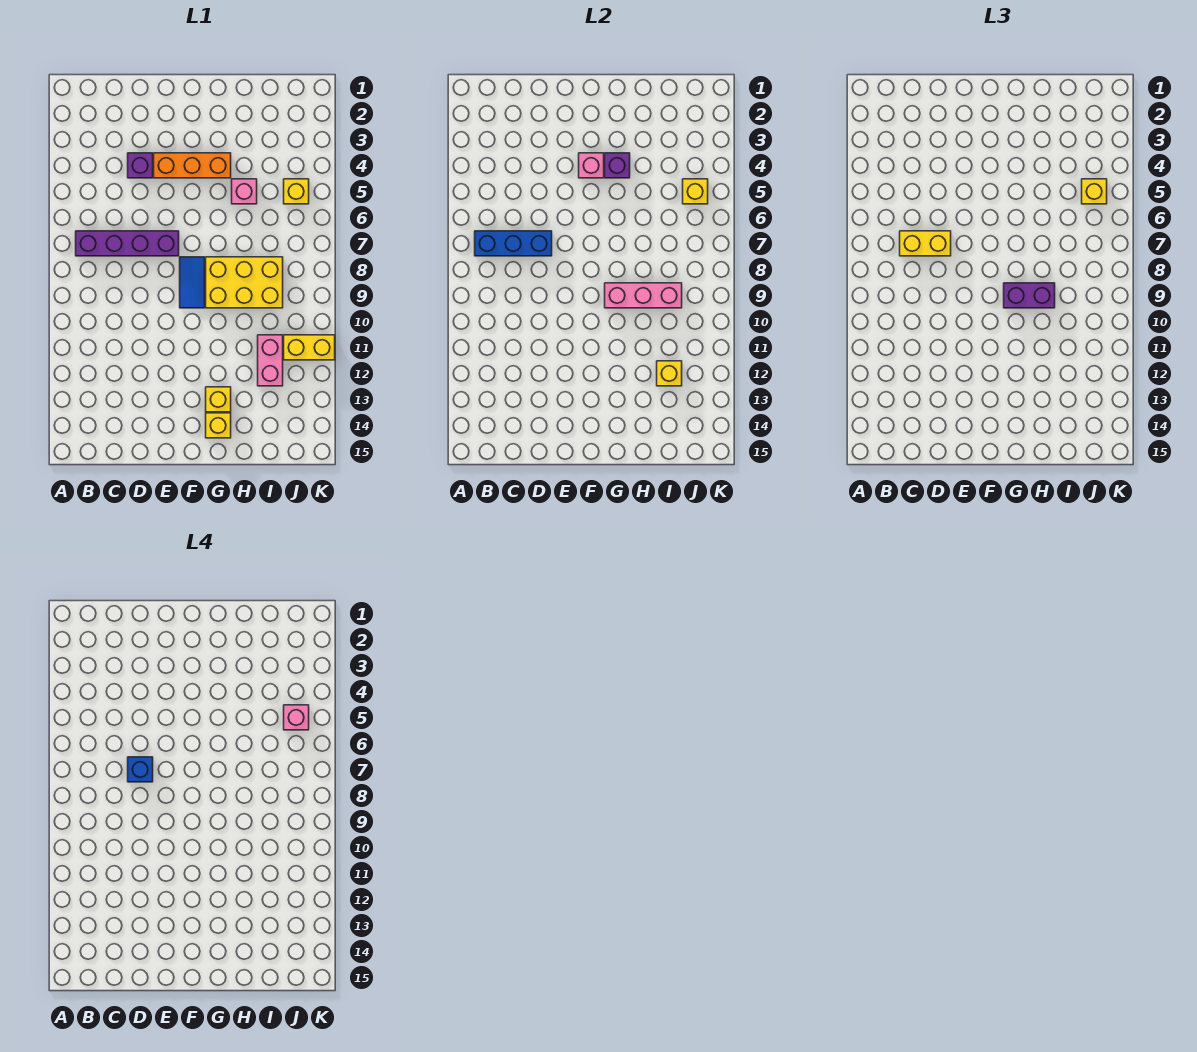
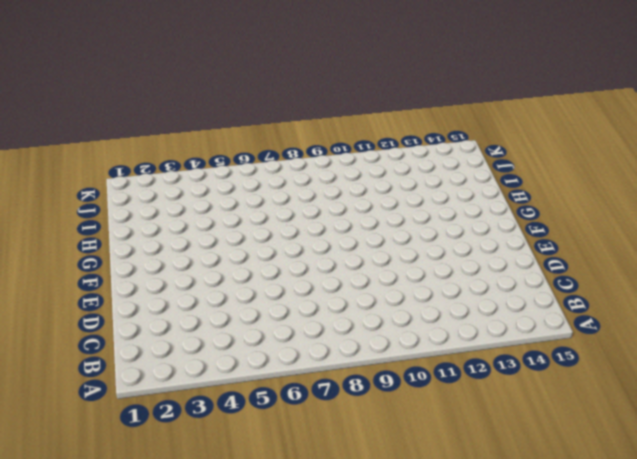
none -> purple 1x4 brick [76,231,179,256]
none -> purple 1x1 brick [128,153,153,178]
none -> orange 1x3 brick [154,153,231,178]

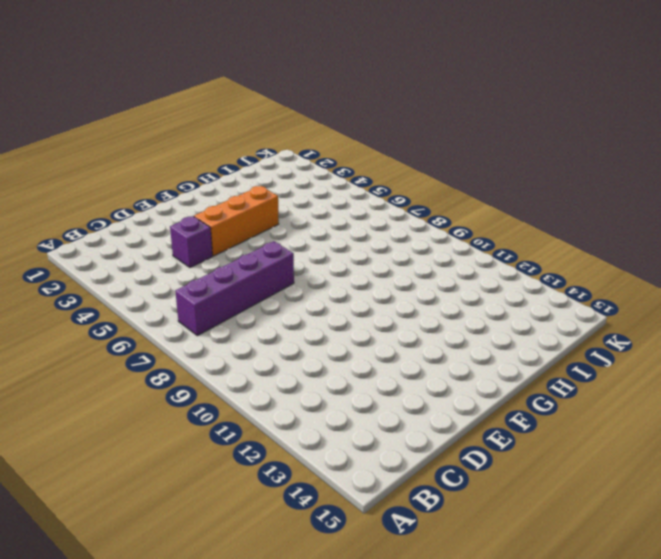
none -> blue 1x2 tile [180,257,205,308]
none -> yellow 2x3 brick [206,257,283,308]
none -> yellow 1x1 brick [206,387,231,412]

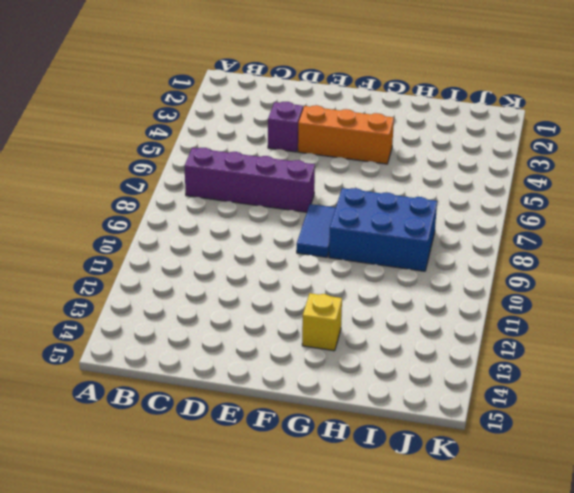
blue 2x3 brick [329,188,437,271] -> yellow 2x3 brick [206,257,283,308]
none -> yellow 1x1 brick [206,413,231,438]
none -> pink 1x1 brick [232,179,257,204]
none -> pink 1x2 brick [258,335,283,386]

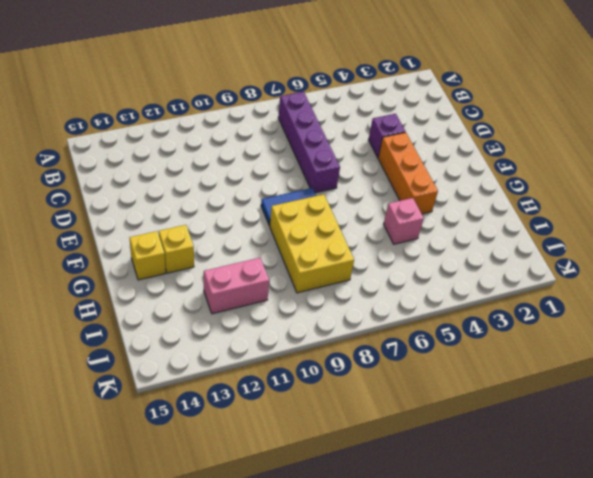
none -> yellow 1x1 brick [284,179,309,204]
none -> yellow 1x2 brick [284,335,335,360]
none -> blue 1x3 brick [475,231,552,256]

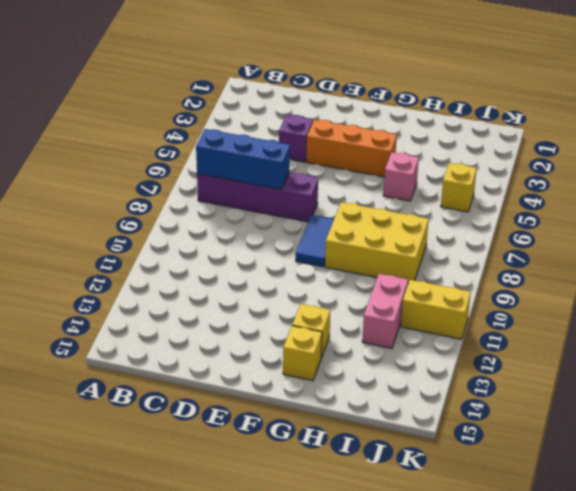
none -> pink 1x1 brick [579,153,604,178]
none -> purple 1x1 brick [605,153,630,178]
none -> pink 1x3 brick [605,283,682,308]

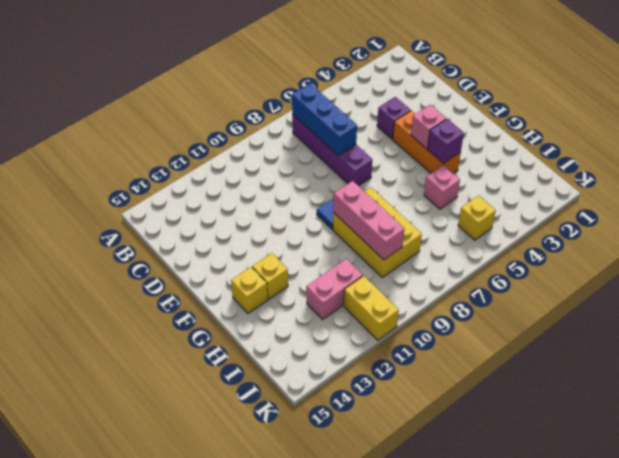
none -> yellow 1x1 brick [657,361,682,386]
none -> yellow 1x1 brick [683,179,708,204]
none -> yellow 1x2 brick [900,231,951,256]

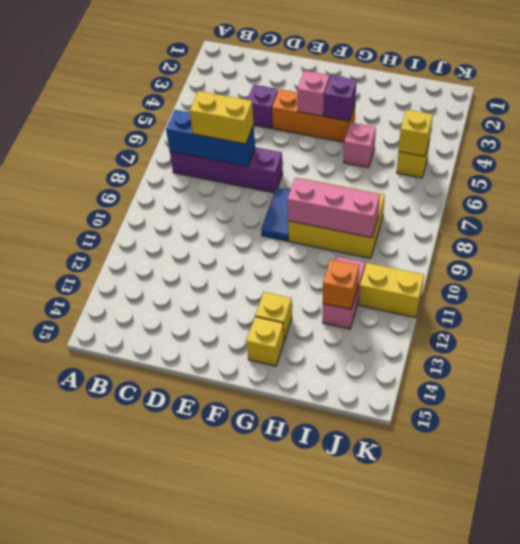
orange 1x1 brick [323,259,359,309] -> yellow 1x1 brick [657,361,682,386]
none -> purple 1x2 brick [1004,283,1055,308]
none -> yellow 1x1 brick [1082,179,1107,204]
none -> blue 1x1 brick [128,757,153,782]

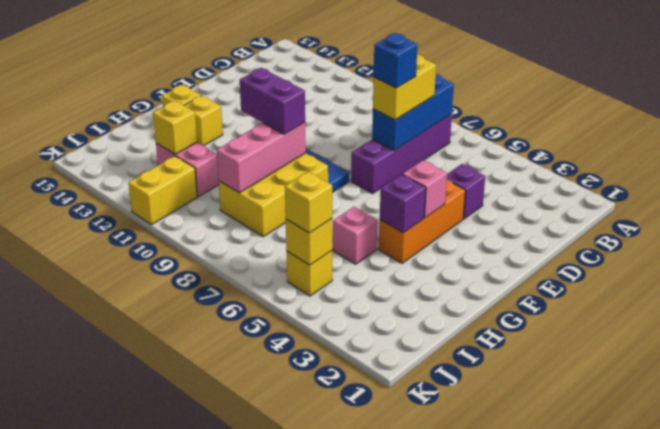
purple 1x2 brick [240,68,305,134] -> purple 1x2 brick turned to [1004,283,1055,308]
none -> pink 1x1 brick [284,705,309,730]

